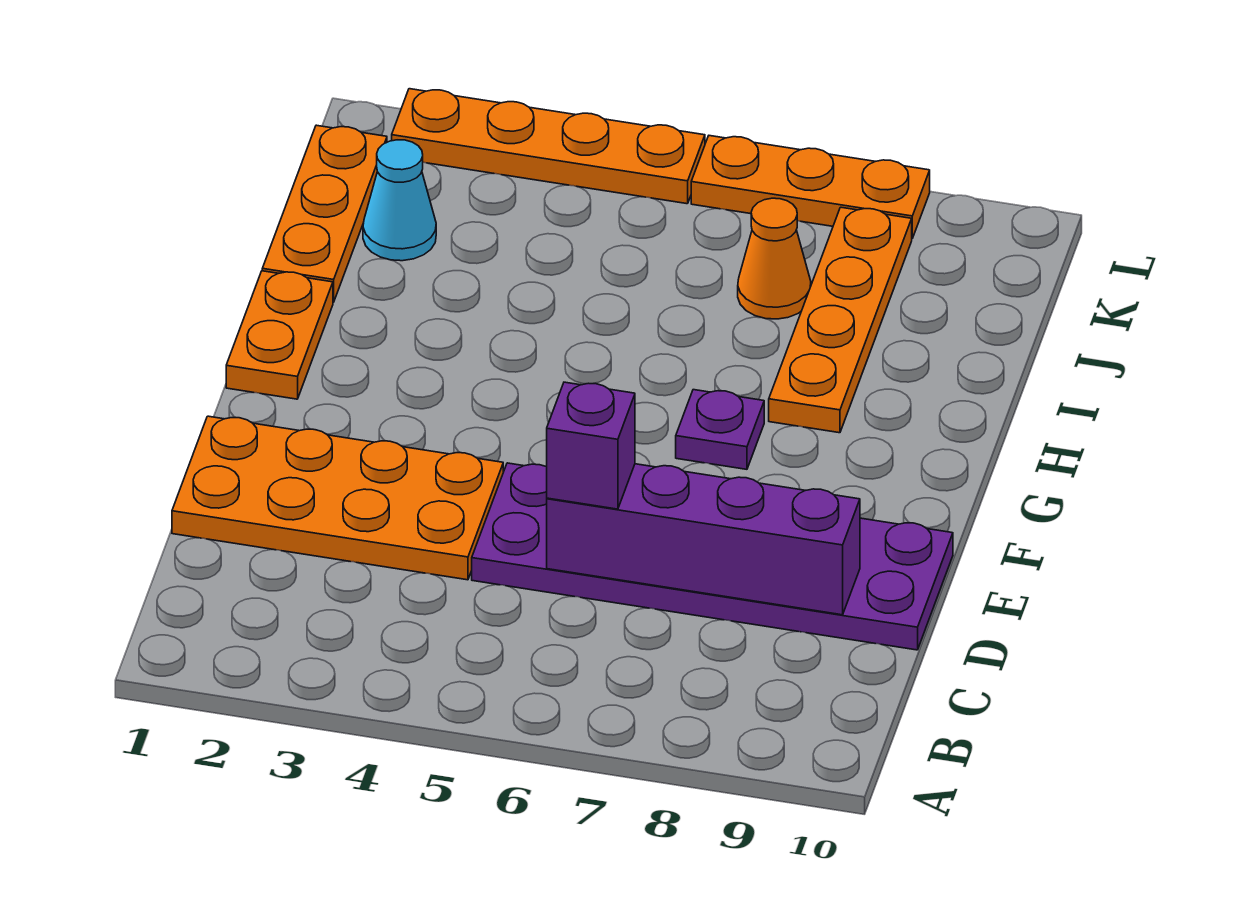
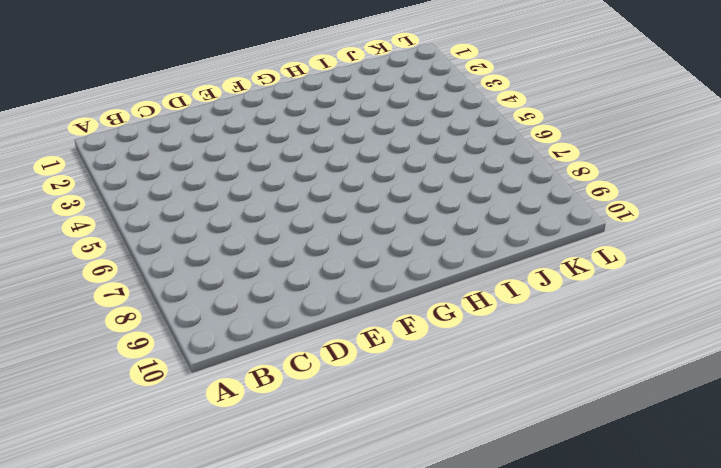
none -> orange 2x4 plate [172,416,503,580]
none -> purple 2x6 plate [472,463,953,650]
none -> orange 1x2 plate [226,271,333,399]

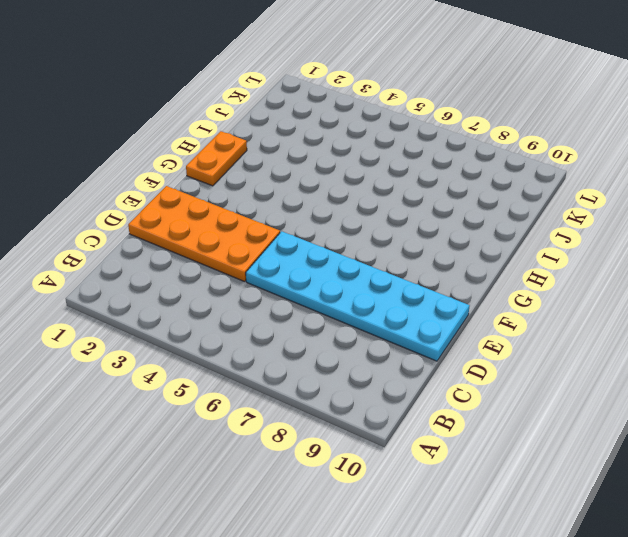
cyan 2x6 plate [246,231,470,361] -> purple 2x6 plate [472,463,953,650]
none -> purple 1x1 plate [676,390,764,469]
none -> orange 1x4 plate [769,207,912,433]
none -> orange 1x3 plate [262,125,387,302]

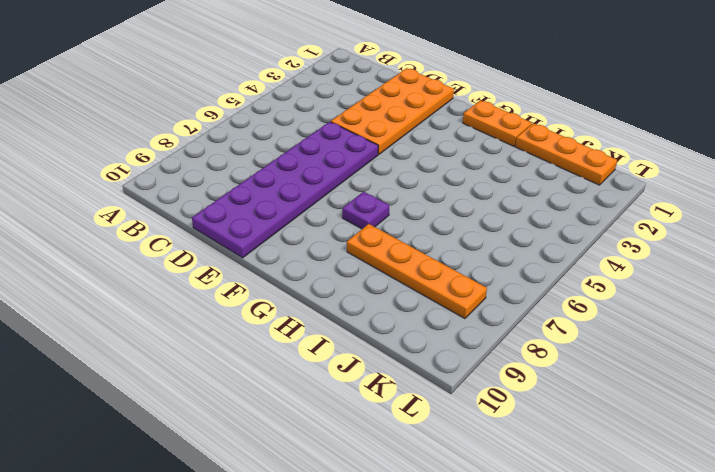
none -> cyan 1x1 cone [363,140,436,261]
none -> orange 1x1 cone [738,198,811,319]
none -> orange 1x4 plate [392,89,705,204]

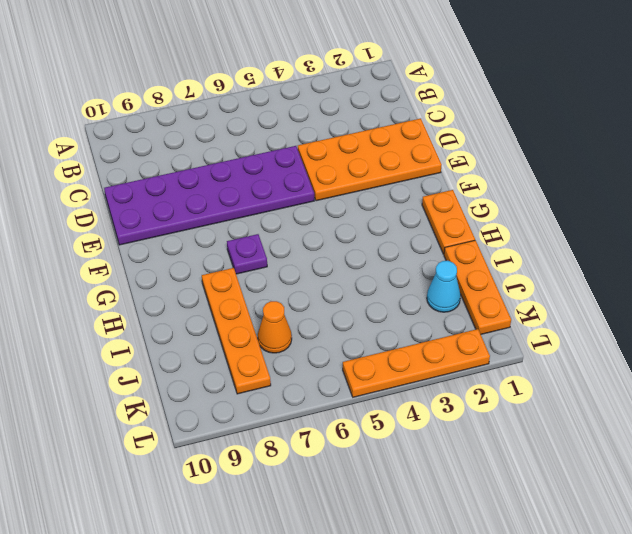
none -> orange 1x3 plate [691,136,930,238]
none -> purple 1x4 brick [547,464,860,615]
none -> purple 1x1 brick [547,382,635,509]

